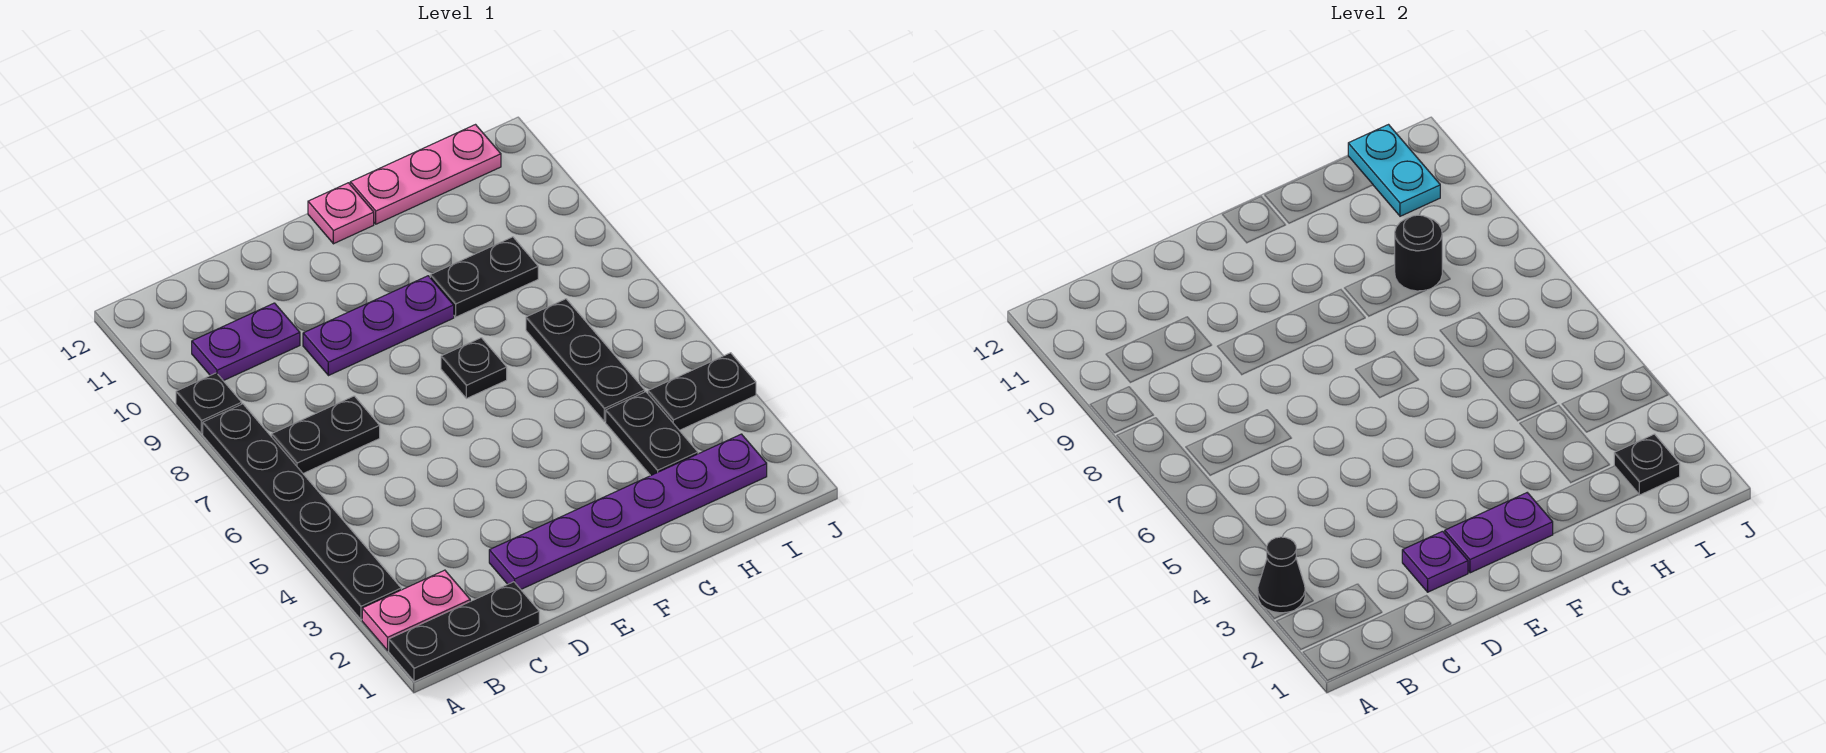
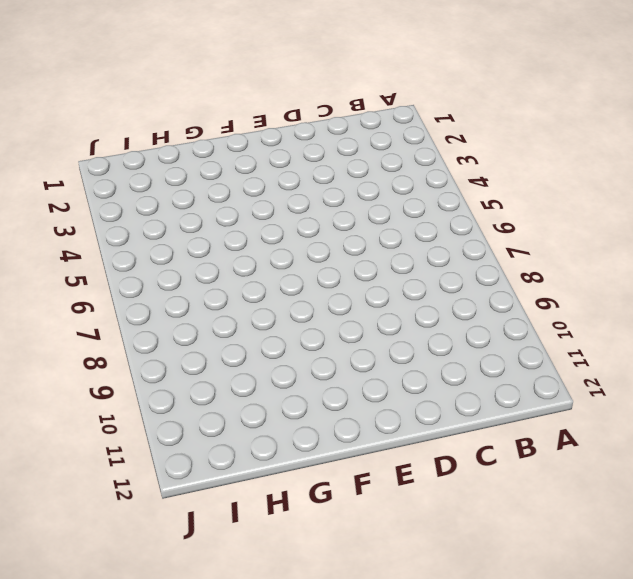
none -> black 1x3 plate [389,582,539,682]
none -> pink 1x2 plate [362,570,470,650]
none -> black 1x6 plate [203,404,401,620]

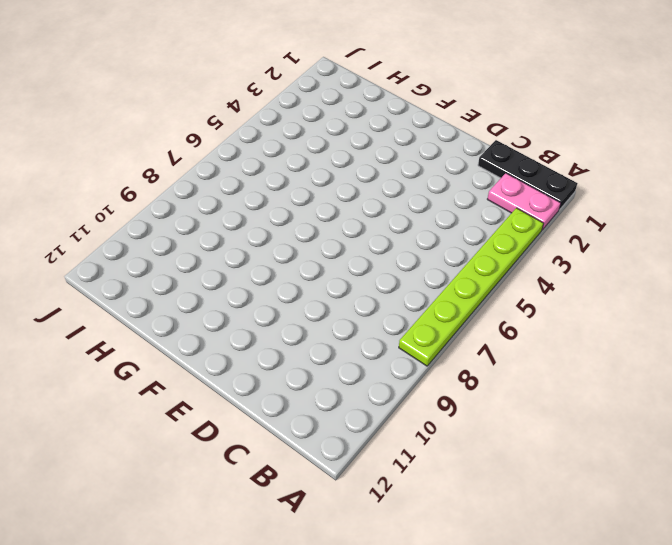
lime 1x6 plate [399,208,544,366] -> black 1x6 plate [203,404,401,620]
none -> black 1x1 plate [176,373,242,434]
none -> black 1x2 plate [272,396,380,473]
none -> purple 1x2 plate [192,303,300,381]

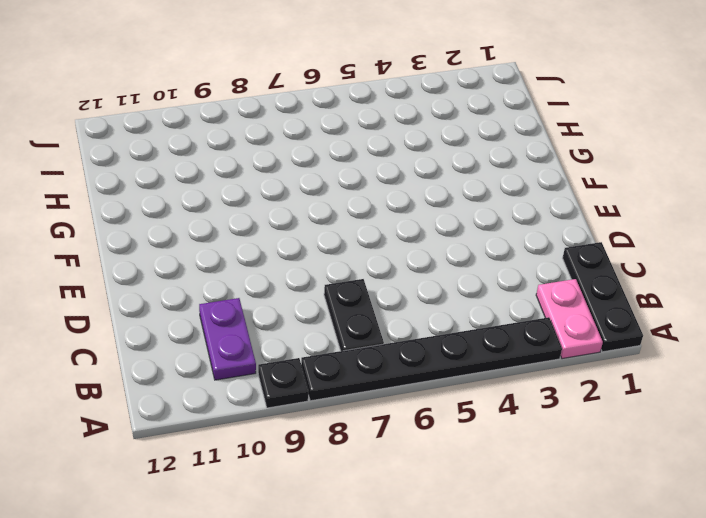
none -> purple 1x6 plate [489,434,767,589]
none -> purple 1x3 plate [303,276,454,376]
none -> black 1x1 plate [441,338,507,399]

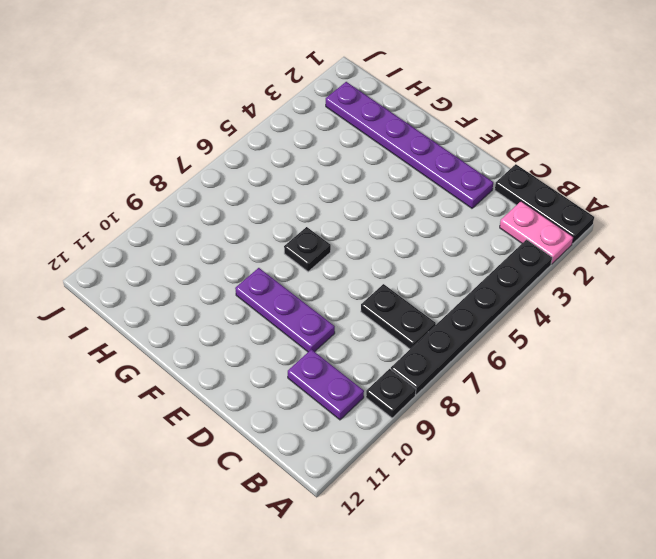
none -> pink 1x1 plate [308,183,374,244]
none -> black 1x2 plate [430,237,538,317]
none -> pink 1x3 plate [350,125,501,224]

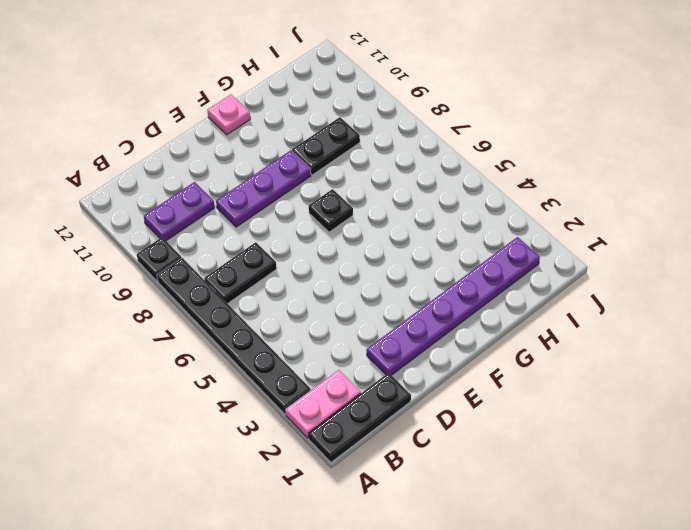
none -> pink 1x3 plate [350,125,501,224]
none -> black 1x2 plate [606,392,698,476]
none -> black 1x3 plate [526,299,645,422]

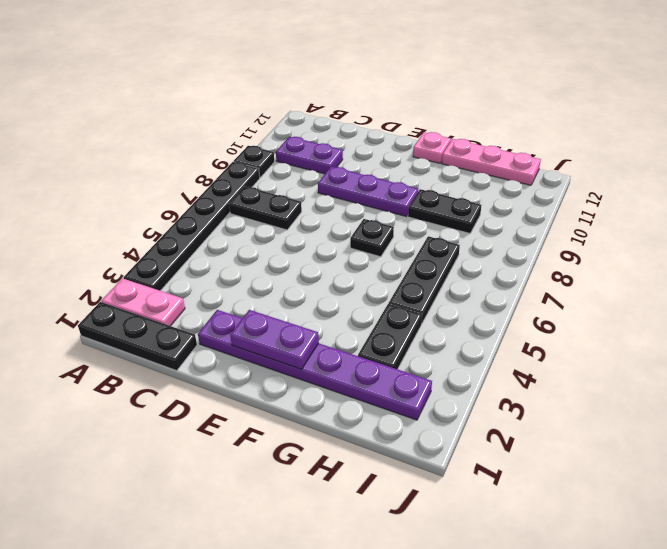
none -> black 1x2 plate [648,353,756,430]
none -> black 1x1 cone [1258,537,1305,613]
none -> purple 1x1 plate [1402,531,1468,592]

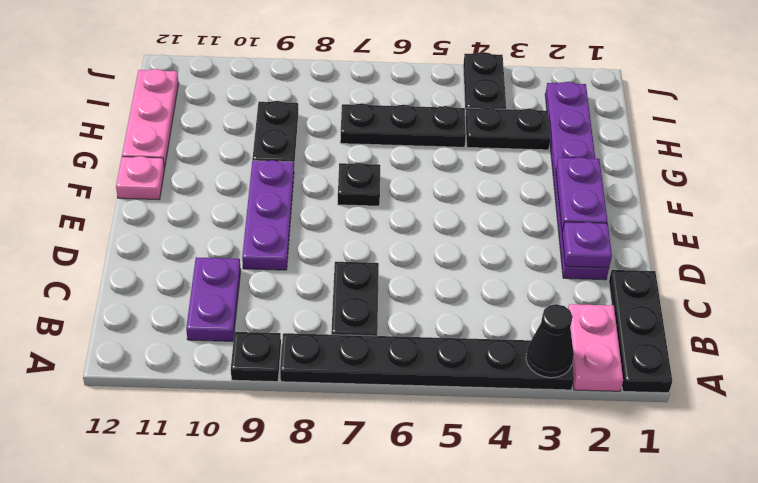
none -> black 1x1 round brick [1395,215,1442,291]
none -> black 1x1 plate [1614,434,1680,495]
none -> cyan 1x2 plate [1348,125,1440,216]

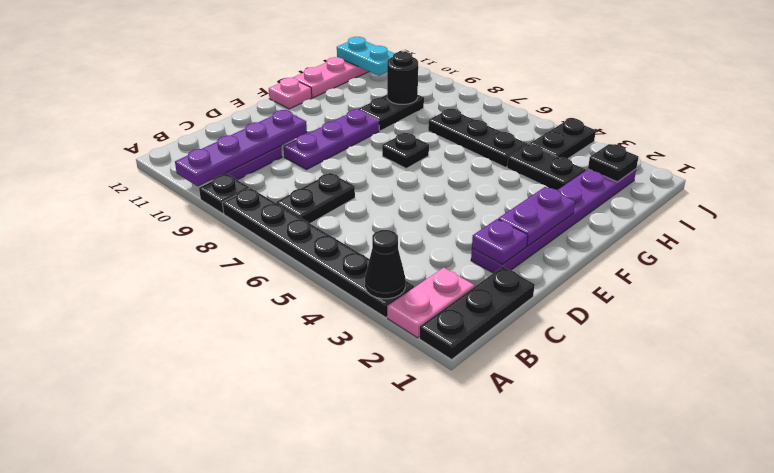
purple 1x4 plate [175,110,307,186] -> none

